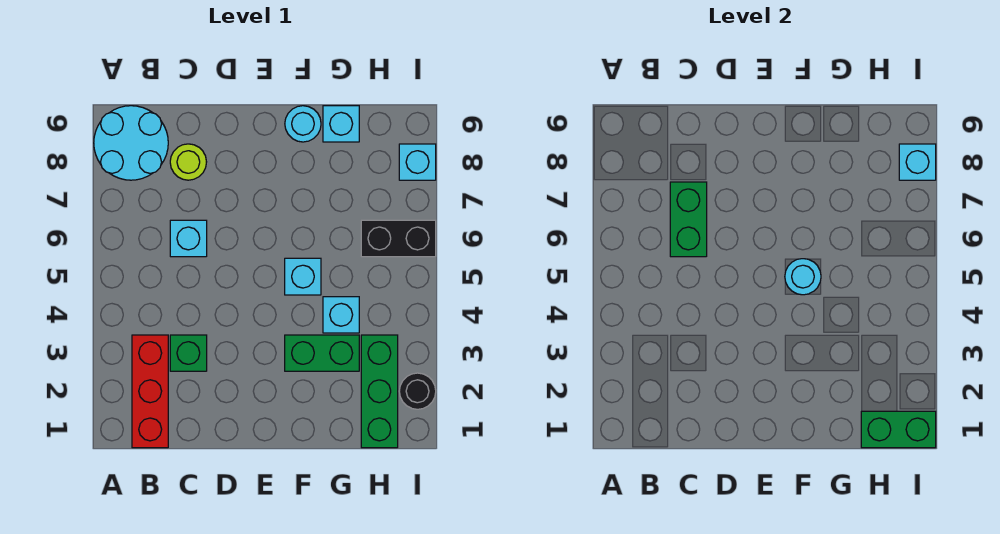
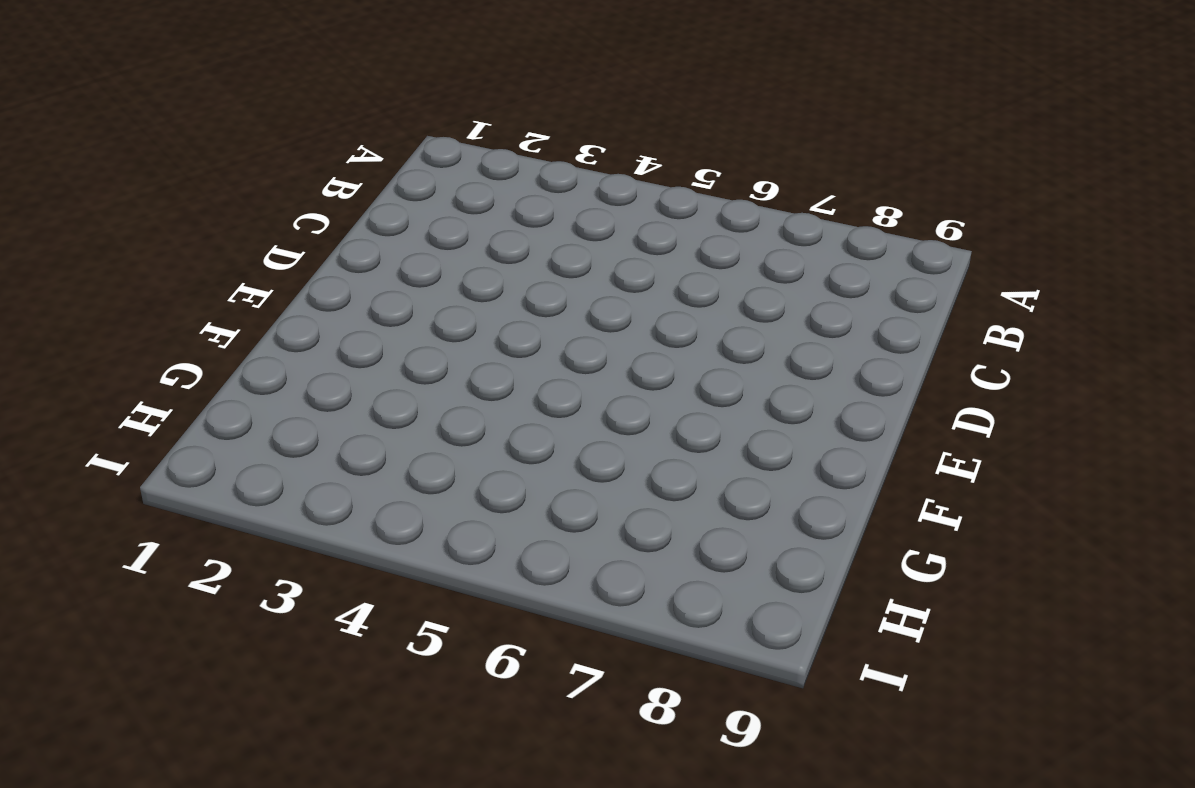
none -> cyan 2x2 round brick [94,106,168,180]
none -> red 1x3 brick [132,335,168,448]
none -> green 1x1 brick [170,335,207,371]

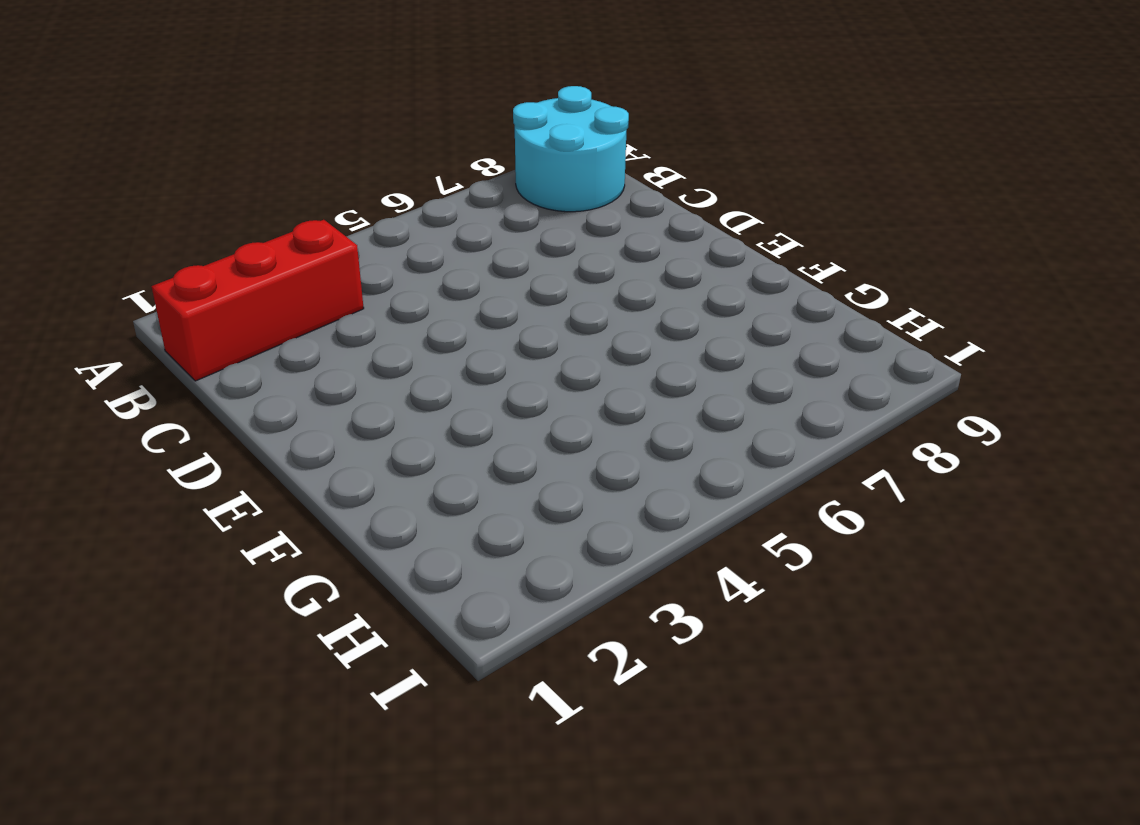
none -> green 1x1 brick [170,335,207,371]
none -> cyan 1x1 brick [170,220,207,257]
none -> lime 1x1 round brick [170,144,206,180]

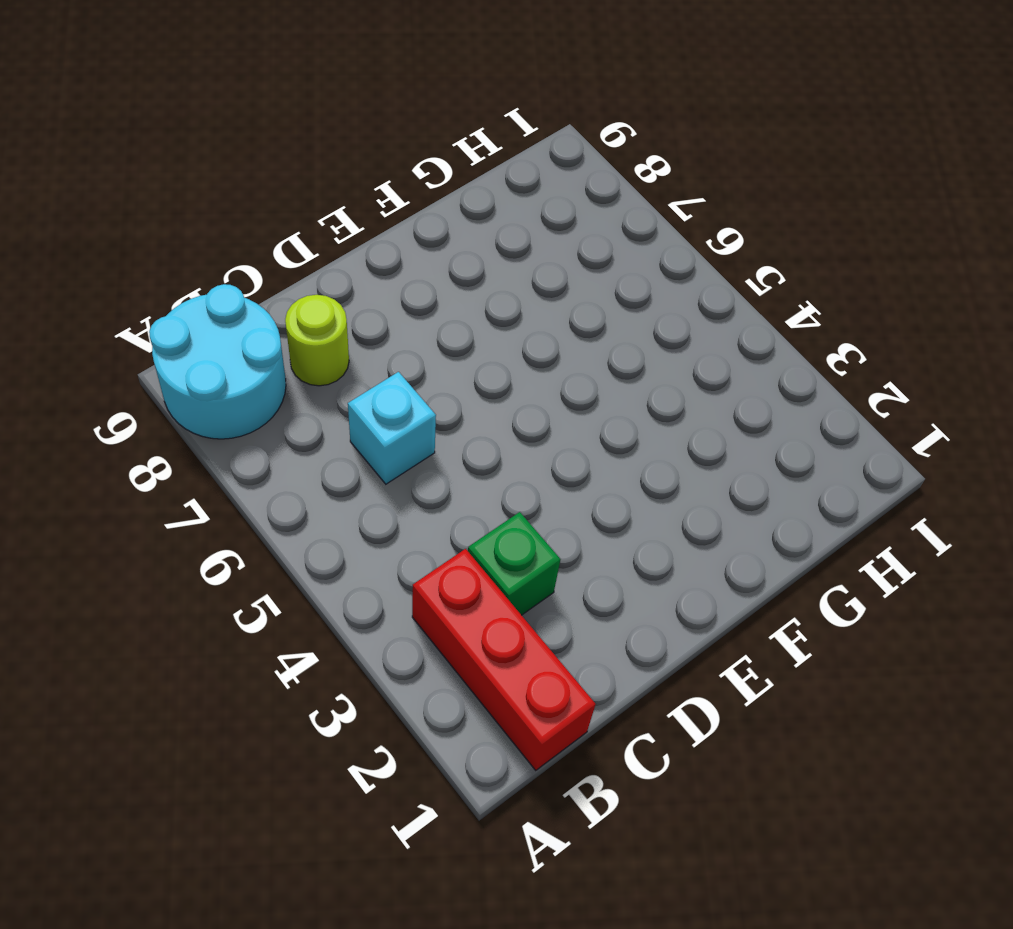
none -> green 1x2 brick [285,335,359,371]
none -> cyan 1x1 brick [285,258,321,295]
none -> cyan 1x1 round brick [285,106,321,142]

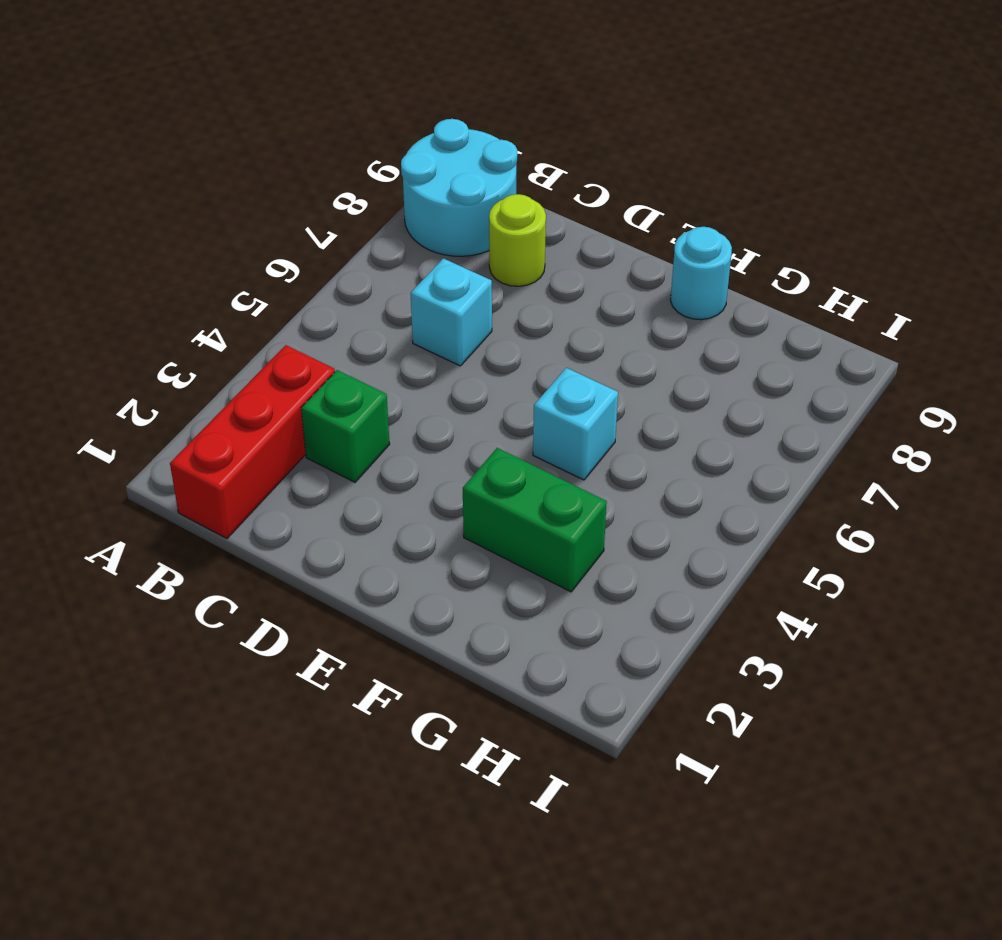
none -> cyan 1x1 brick [323,297,359,333]
none -> cyan 1x1 brick [323,106,359,142]
none -> green 1x3 brick [361,335,398,448]

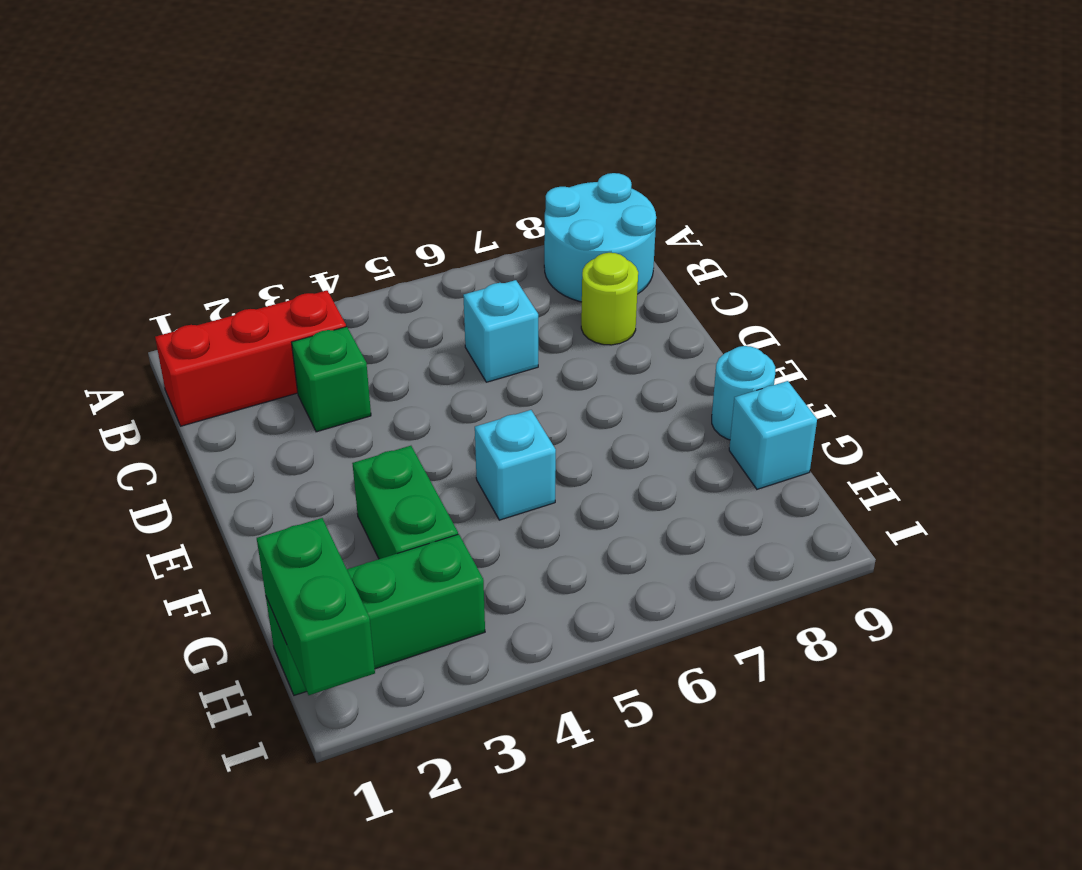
none -> cyan 1x1 brick [323,297,359,333]
none -> black 1x2 brick [361,220,436,257]
none -> black 1x1 round brick [399,373,436,409]

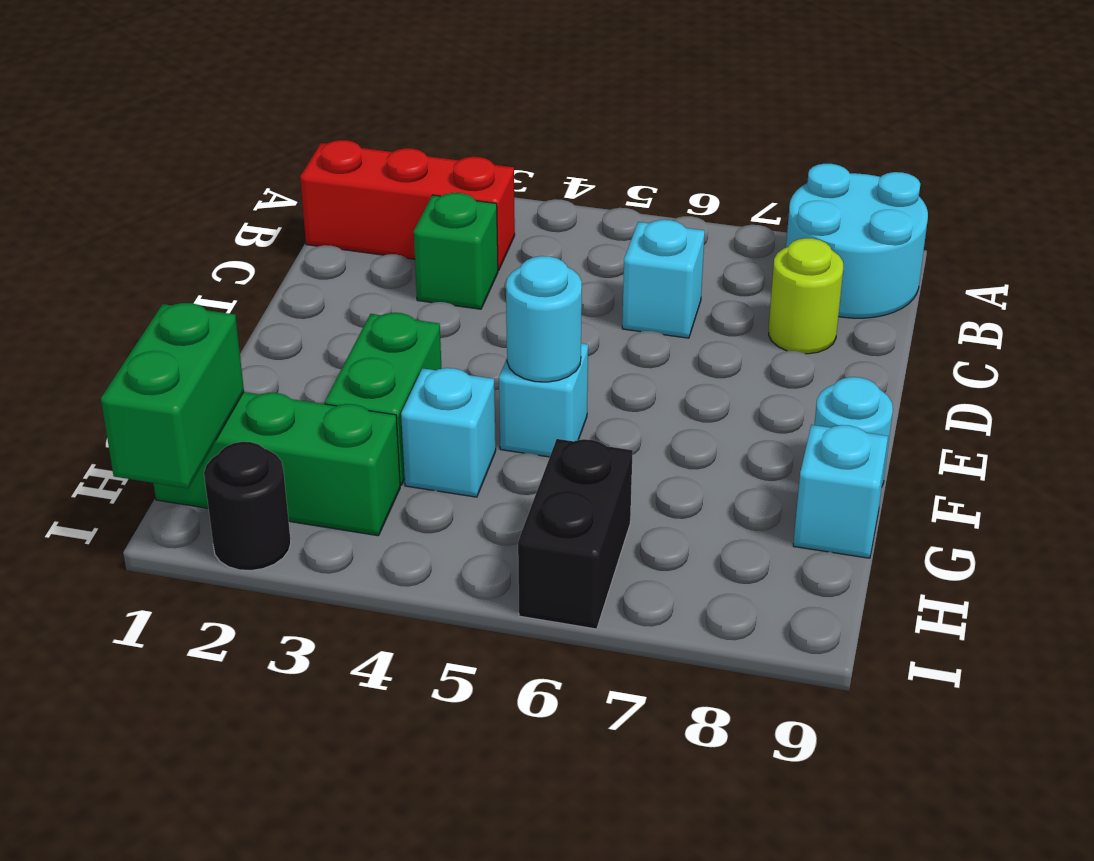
none -> cyan 1x1 brick [399,144,436,180]
none -> green 1x2 brick [670,182,707,257]
none -> cyan 1x1 brick [899,144,936,180]

